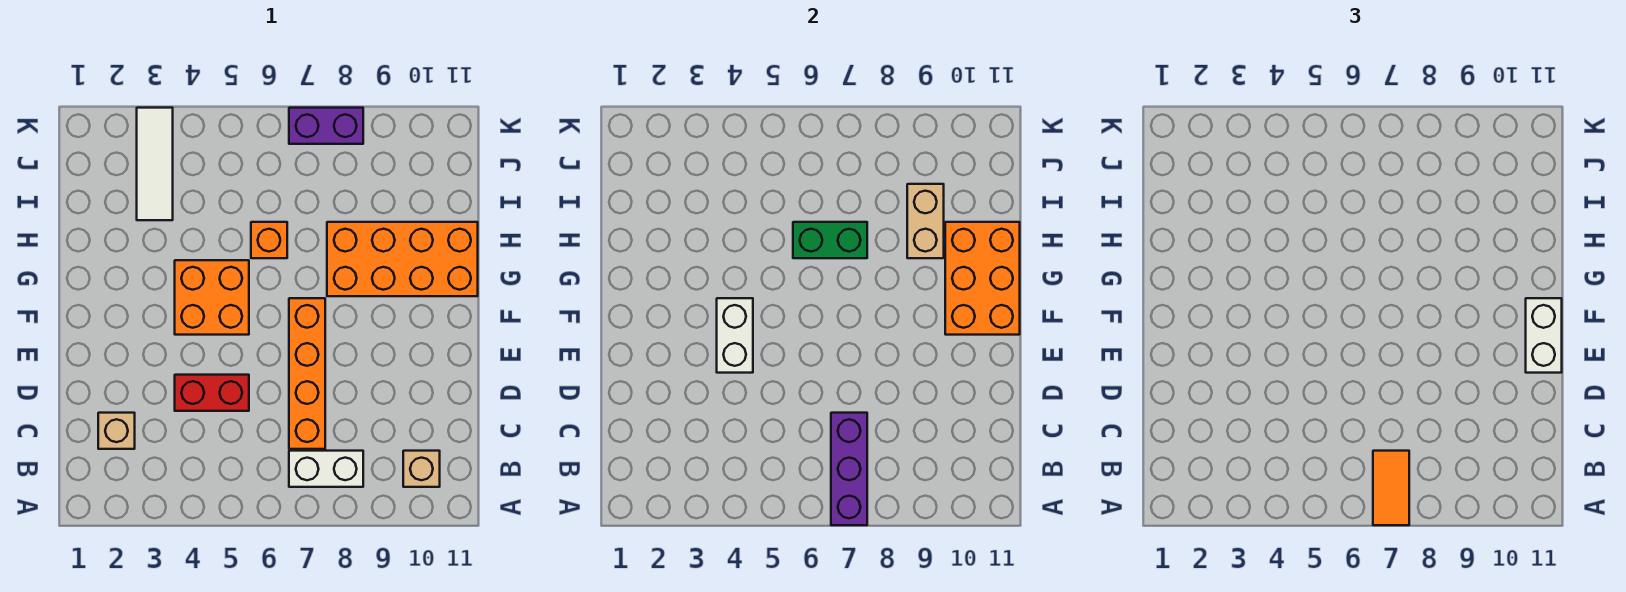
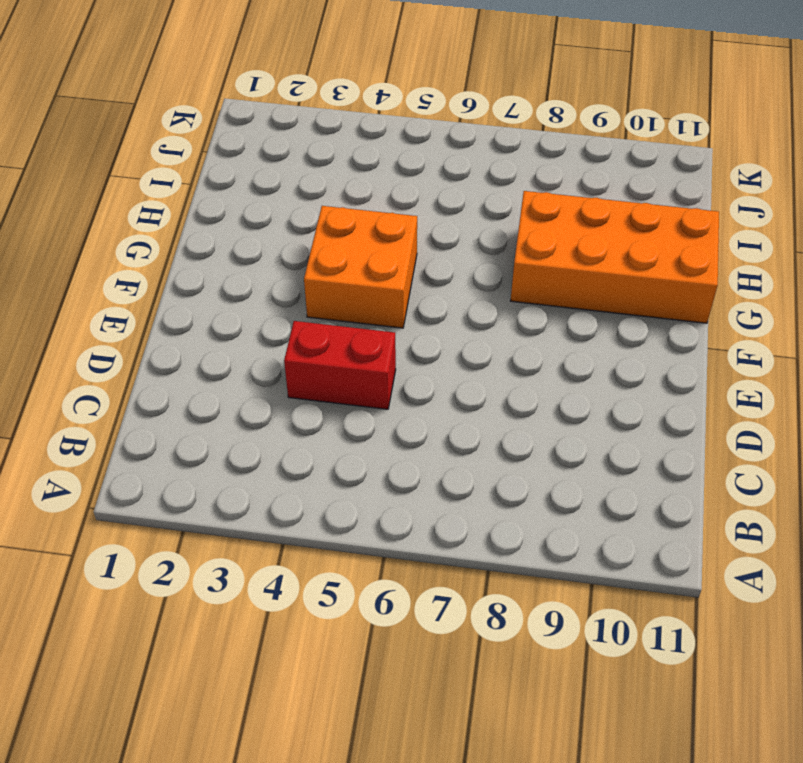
none -> white 1x2 brick [289,451,363,487]
none -> tan 1x1 brick [403,451,440,487]
none -> tan 1x1 brick [98,413,135,449]

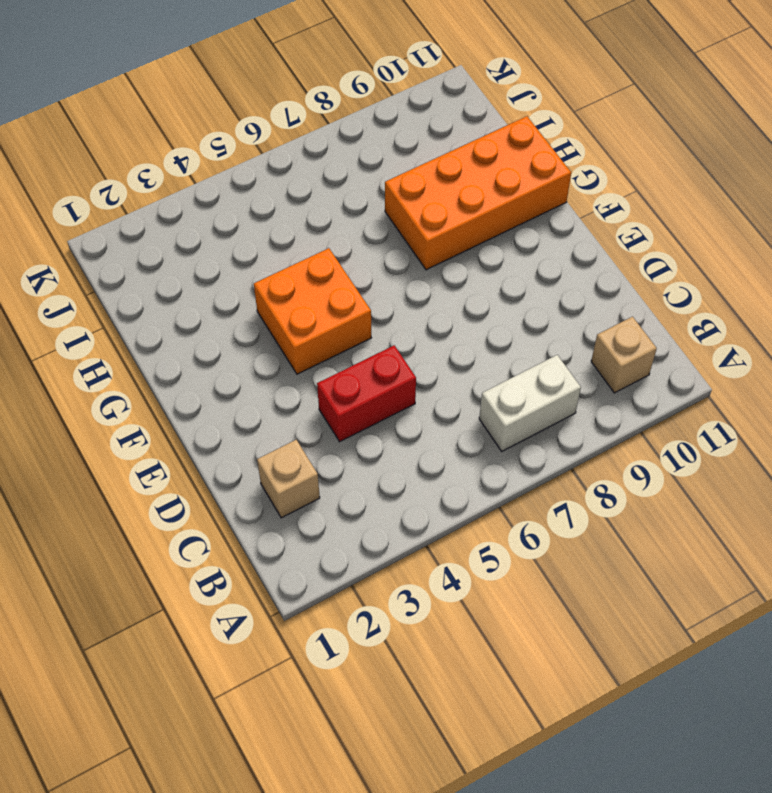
none -> orange 1x4 brick [289,298,325,449]
none -> orange 1x1 brick [251,222,287,258]
none -> white 1x3 tile [137,108,173,220]

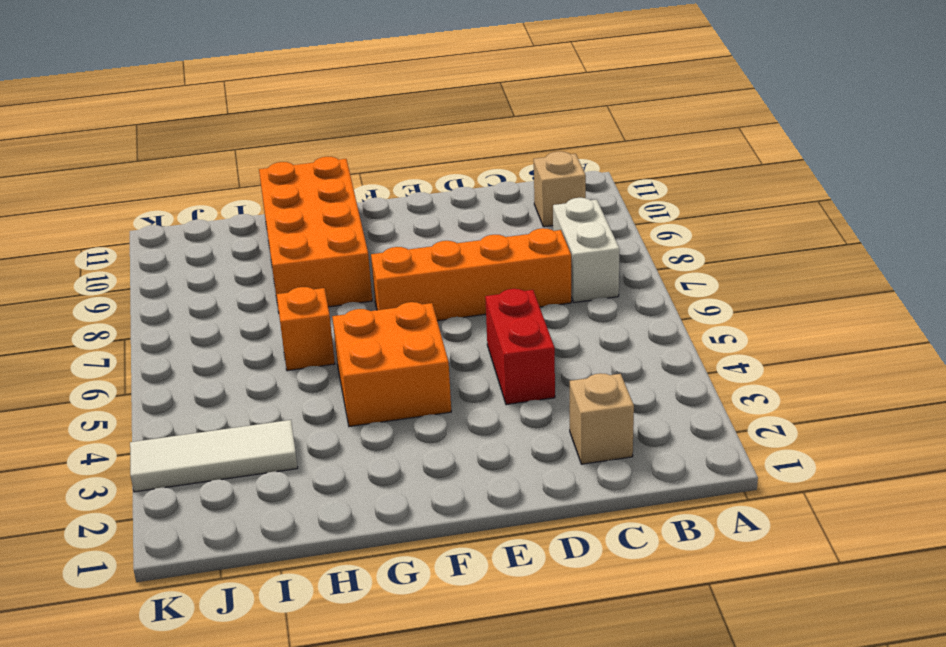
none -> purple 1x2 brick [289,108,363,144]
none -> purple 1x3 brick [831,413,867,525]
none -> white 1x2 brick [717,298,753,373]

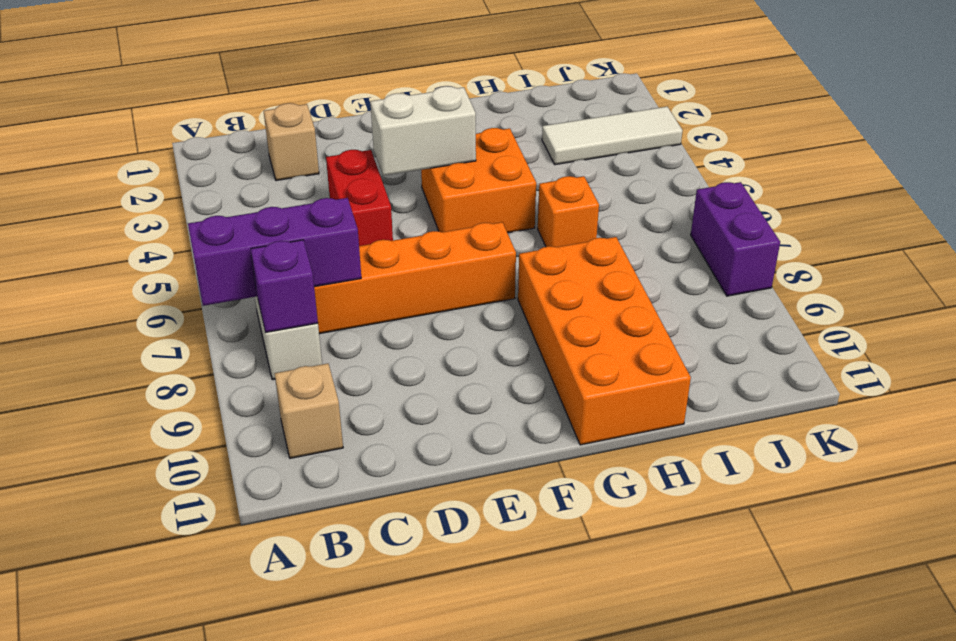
purple 1x1 brick [251,240,318,333] -> none
none -> orange 2x3 brick [945,222,1020,335]
none -> green 1x2 brick [793,222,867,258]
none -> tan 1x2 brick [907,184,944,258]

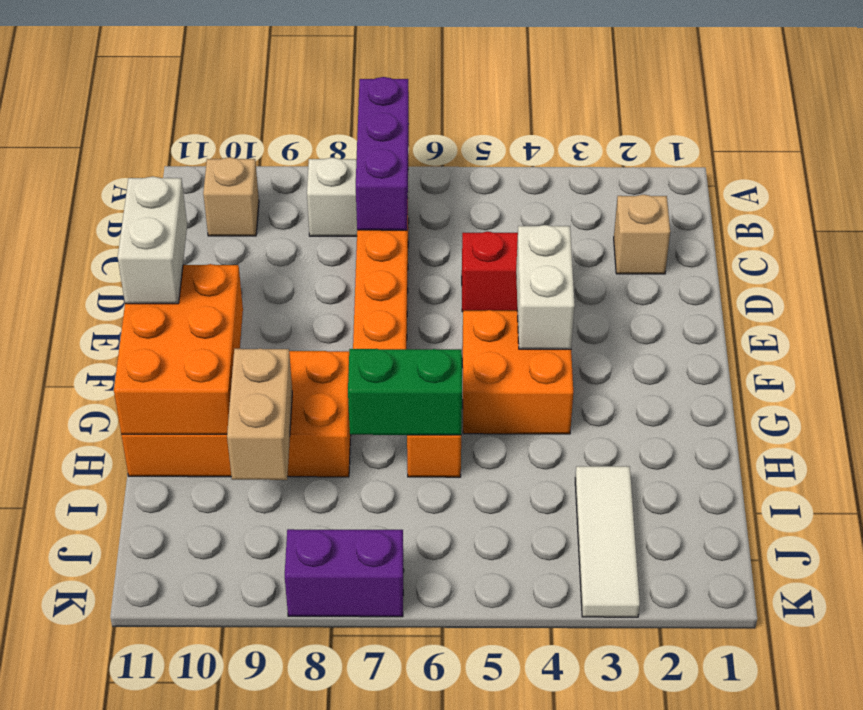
none -> orange 1x2 tile [1373,451,1409,525]

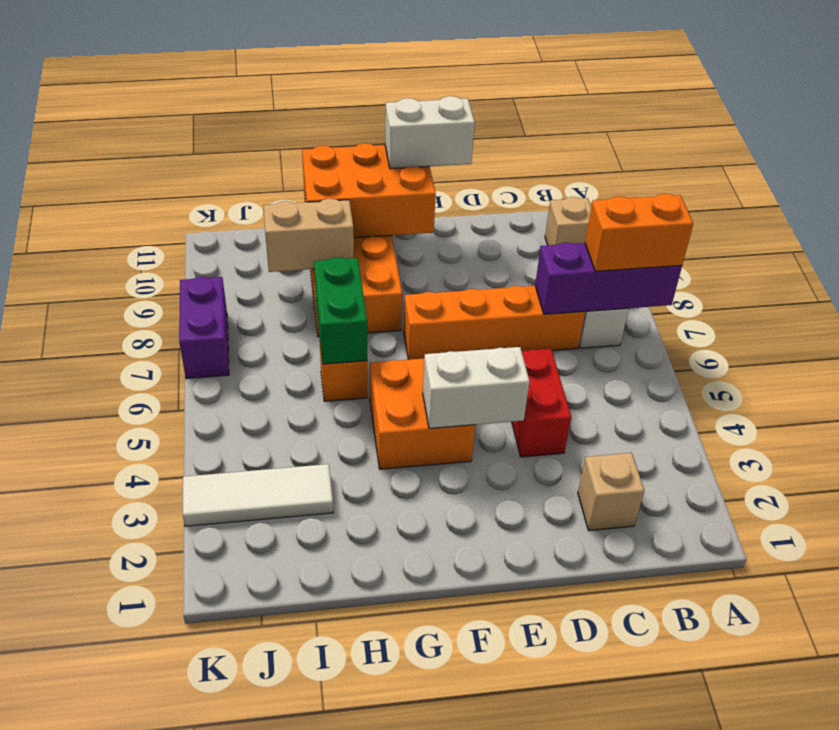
orange 1x2 brick [585,194,693,271] -> orange 1x2 tile [1373,451,1409,525]

